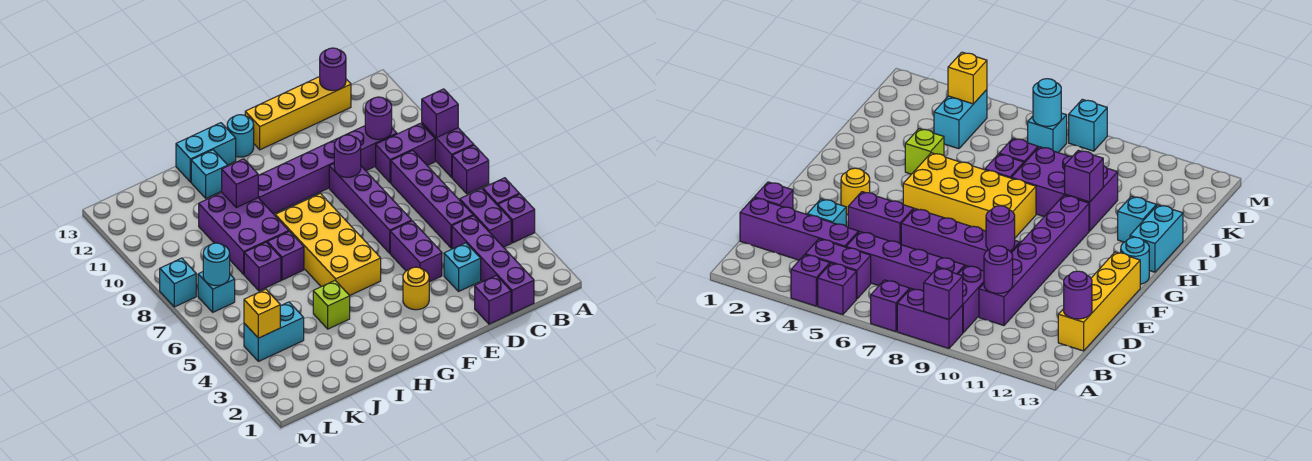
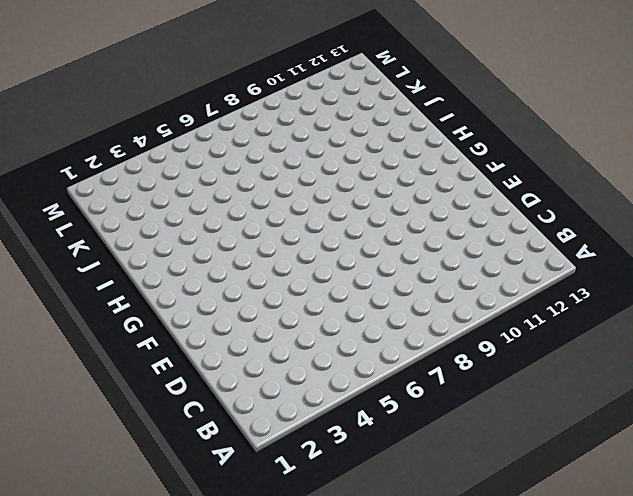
none -> purple 1x1 brick [498,194,535,243]
none -> purple 1x1 brick [483,178,519,205]
none -> purple 1x1 brick [452,145,489,194]
none -> purple 1x2 brick [422,123,474,177]

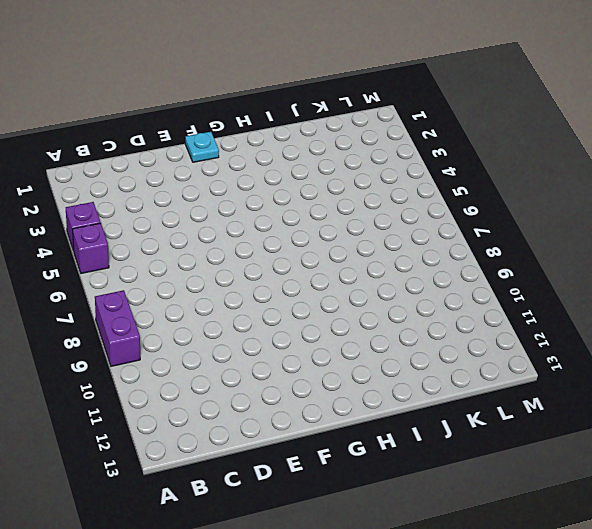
cyan 1x1 plate [185,132,219,162] -> none
none -> purple 1x1 brick [452,145,489,194]
none -> purple 1x2 brick [460,189,511,247]
none -> purple 1x2 brick [376,123,435,183]
none -> purple 1x4 brick [452,216,534,313]

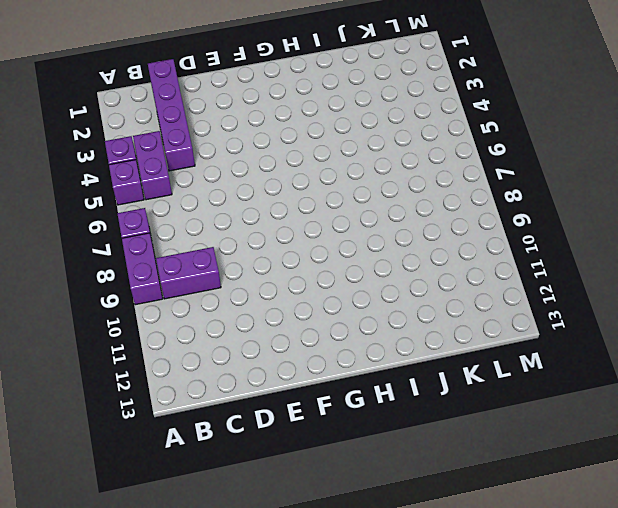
none -> purple 1x4 brick [391,150,473,248]
none -> purple 1x6 brick [258,126,397,214]
none -> yellow 1x4 brick [245,77,351,150]
none -> purple 1x1 brick [475,275,511,324]

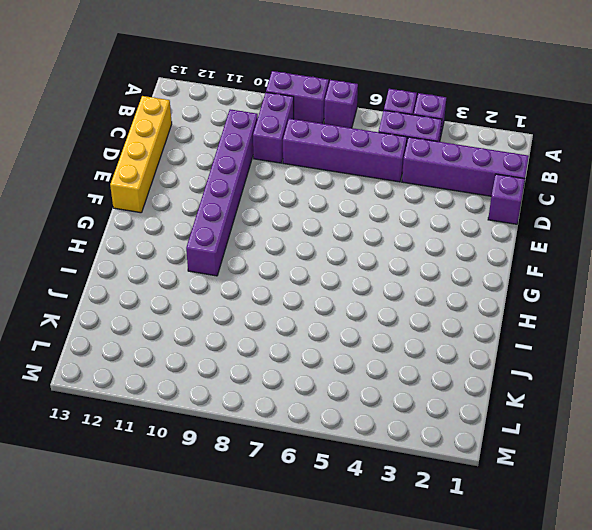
none -> cyan 1x1 brick [444,243,481,291]
none -> purple 1x2 brick [390,221,442,282]
none -> purple 1x4 brick [329,164,412,253]
none -> yellow 1x1 round brick [403,267,429,310]

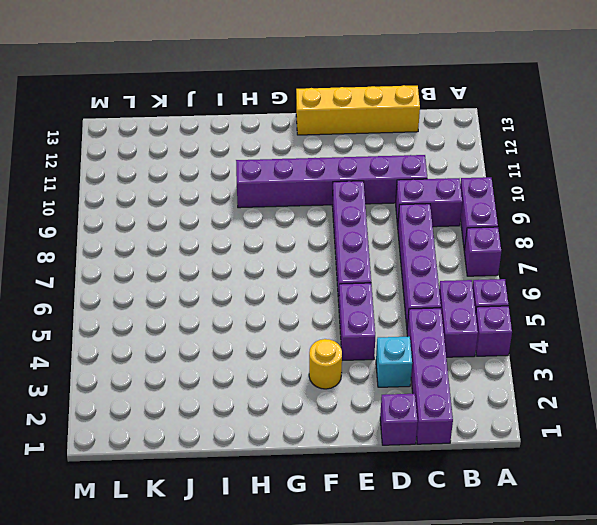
none -> yellow 2x4 brick [275,193,381,296]
none -> cyan 1x1 round brick [227,115,254,157]
none -> cyan 1x2 brick [176,123,236,182]
none -> lime 1x1 brick [313,281,350,329]

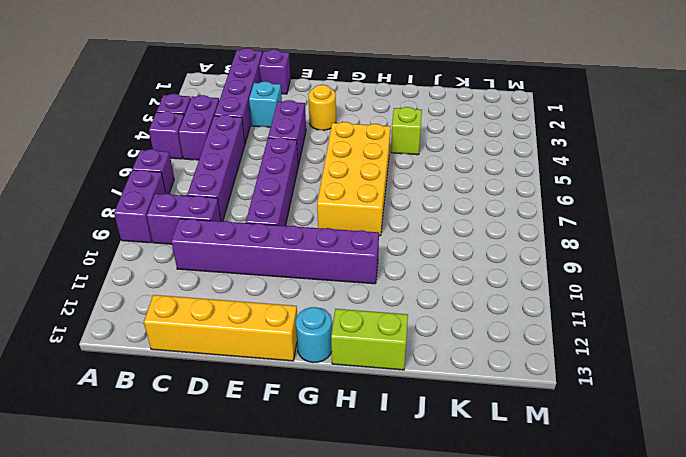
lime 1x2 brick [331,309,408,370] -> cyan 1x2 brick [176,123,236,182]
none -> purple 1x1 brick [267,231,304,280]
none -> purple 2x3 brick [199,193,289,274]
none -> cyan 1x1 brick [191,150,228,198]
none -> purple 1x1 brick [244,242,281,291]

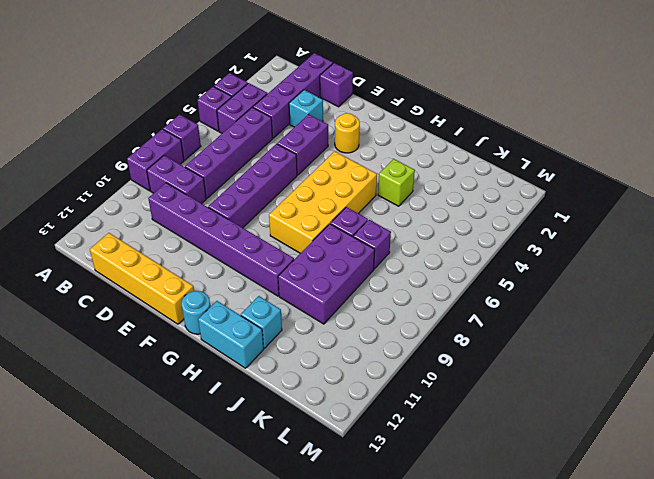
none -> cyan 1x2 brick [244,302,304,361]
none -> cyan 1x1 brick [198,272,235,312]
none -> cyan 1x1 brick [160,258,196,307]
none -> purple 1x1 brick [422,89,458,138]

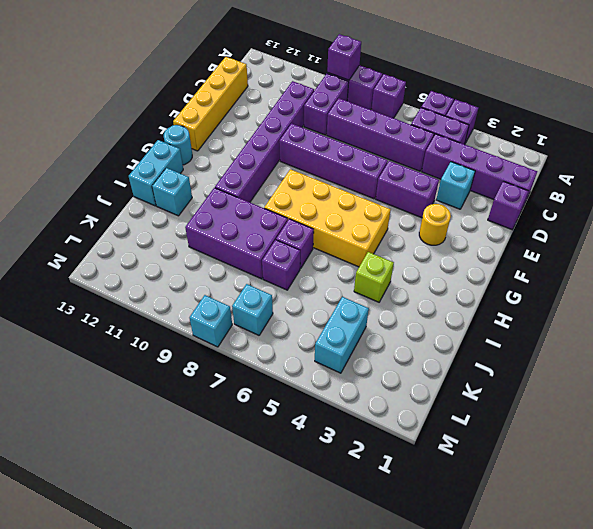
none -> purple 1x1 round brick [365,97,392,140]
none -> purple 1x1 round brick [320,48,346,91]
none -> purple 1x1 round brick [334,135,361,177]
none -> purple 1x1 brick [222,159,258,208]

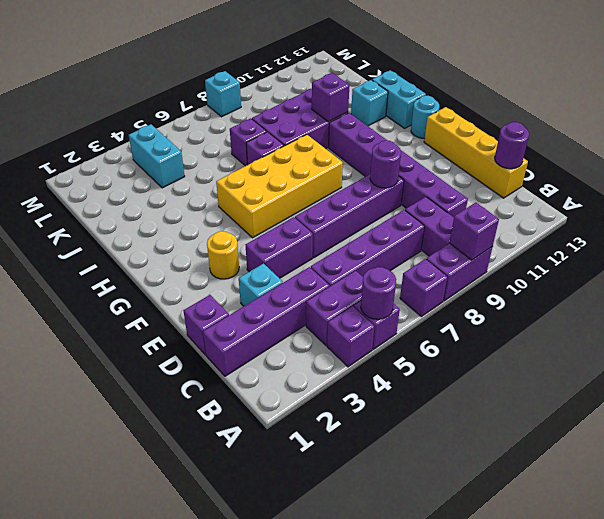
purple 1x1 round brick [361,267,396,319] -> purple 1x1 round brick moved to [365,97,392,140]
none -> lime 1x1 brick [313,281,350,329]
none -> cyan 1x1 brick [198,272,235,312]
none -> yellow 1x1 brick [244,289,280,338]
none -> cyan 1x1 round brick [203,243,230,286]

